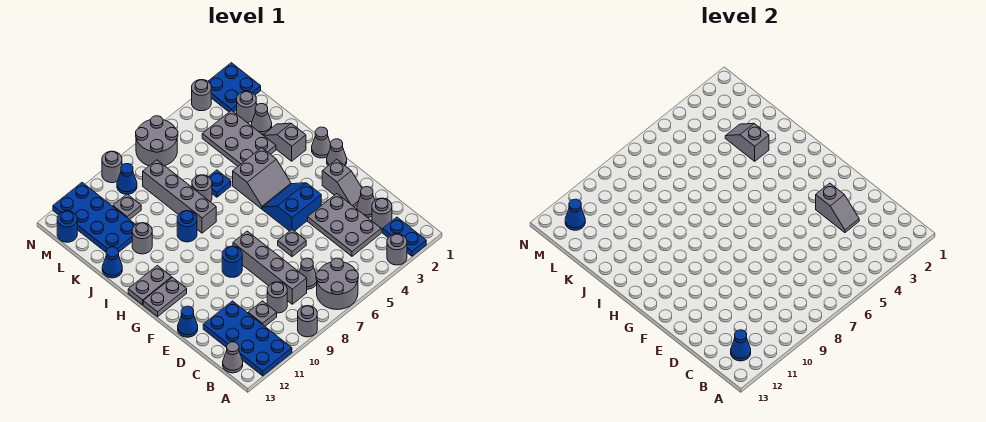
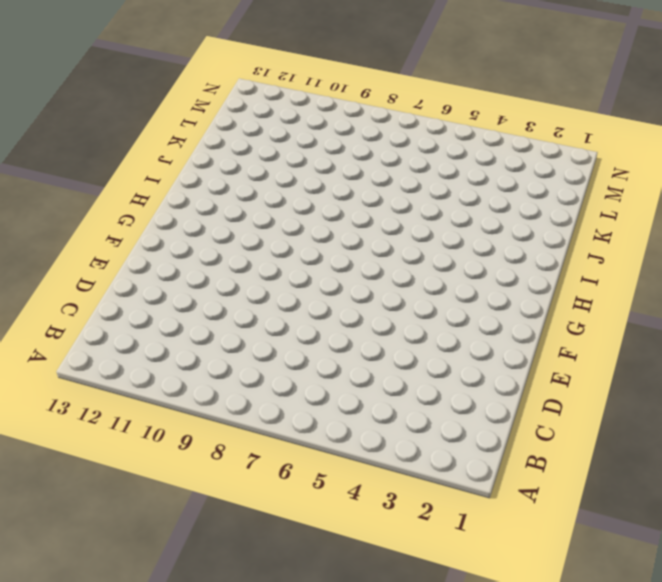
none -> blue 1x2 plate [383,217,426,256]
none -> grey 1x1 round brick [387,234,407,265]
none -> grey 2x2 round brick [316,258,358,310]
none -> grey 1x1 round brick [298,306,317,337]

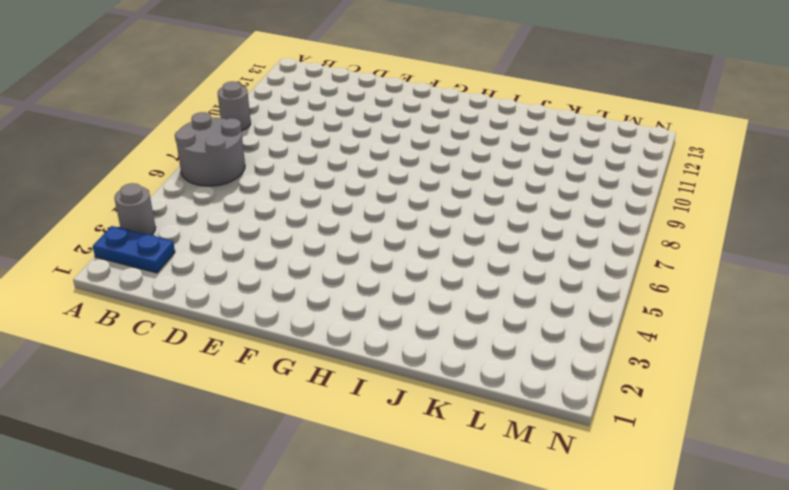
none -> blue 2x4 plate [203,301,292,376]
none -> grey 1x1 cone [223,342,243,373]
none -> grey 1x1 round brick [372,198,392,229]
none -> grey 2x3 plate [308,194,381,256]

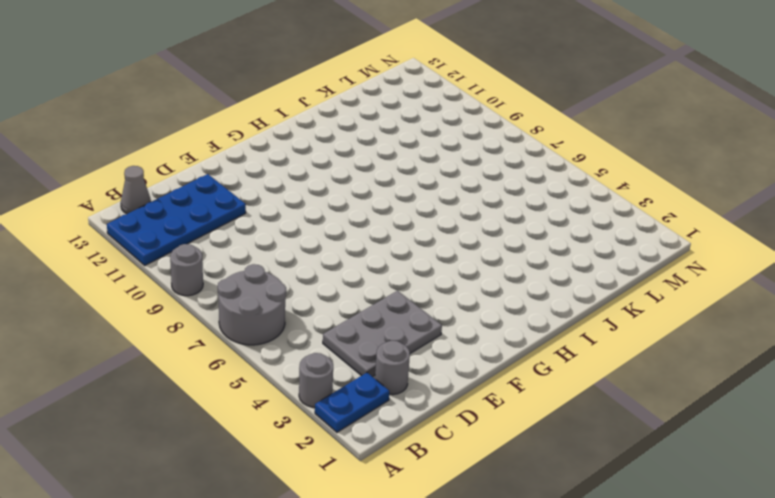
none -> grey 1x1 cone [299,258,317,289]
none -> grey 1x4 brick [233,231,307,304]
none -> grey 1x1 round brick [267,282,287,313]
none -> grey 1x1 plate [248,301,277,326]

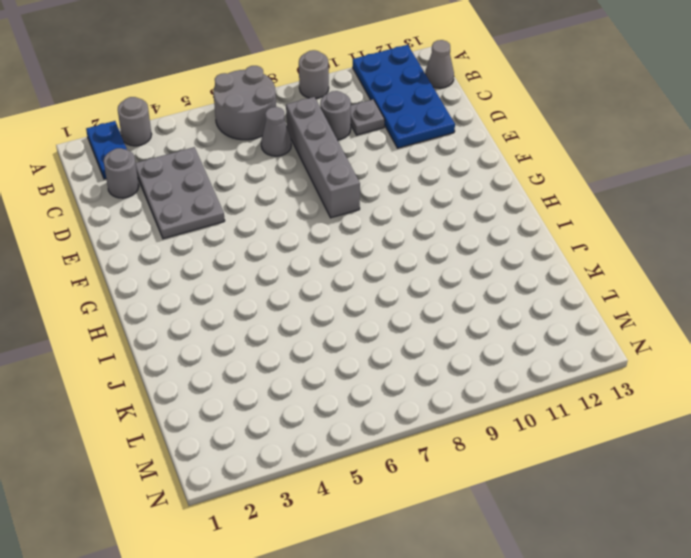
none -> grey 1x1 cone [357,187,375,217]
none -> grey 1x2 slope [322,159,362,207]
none -> grey 1x1 plate [278,230,306,257]
none -> blue 1x1 cone [178,306,198,337]

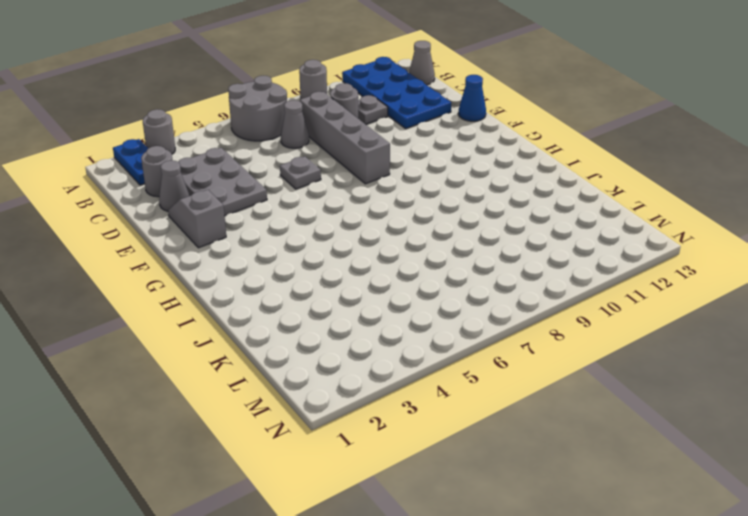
none -> blue 2x2 slope [263,183,321,231]
none -> blue 1x1 round brick [222,246,242,277]
none -> grey 1x1 cone [327,139,347,166]
none -> grey 1x2 plate [143,277,187,317]

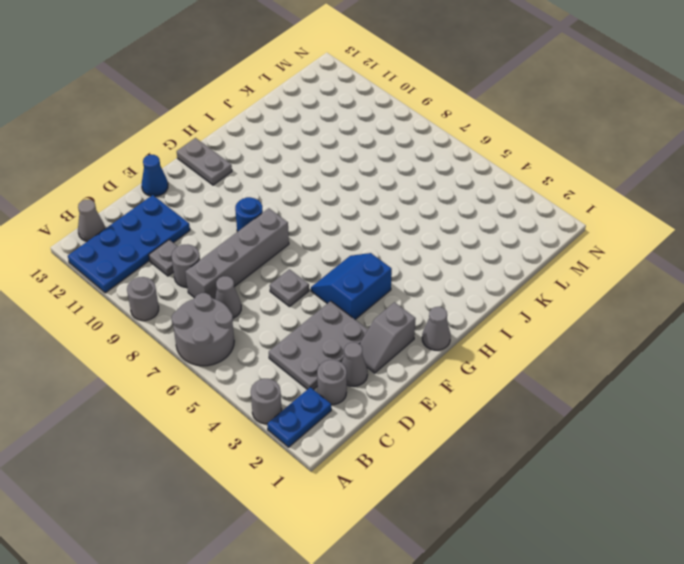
blue 2x2 slope [311,253,392,319] -> blue 2x2 slope turned to [263,183,321,231]
none -> grey 1x1 cone [312,127,330,158]
none -> grey 2x2 slope [233,148,291,209]
none -> grey 1x2 plate [128,266,172,305]
none -> grey 1x2 slope [264,123,306,161]

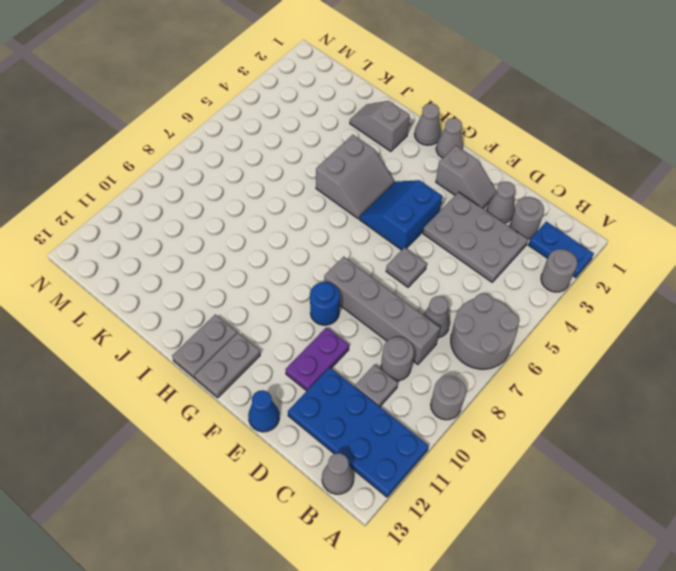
purple 1x2 plate [286,327,349,391] -> none
none -> grey 1x4 brick [143,160,216,233]
none -> blue 1x1 round brick [177,211,197,242]
none -> grey 2x3 plate [202,110,276,166]
none -> blue 1x1 plate [209,170,231,197]

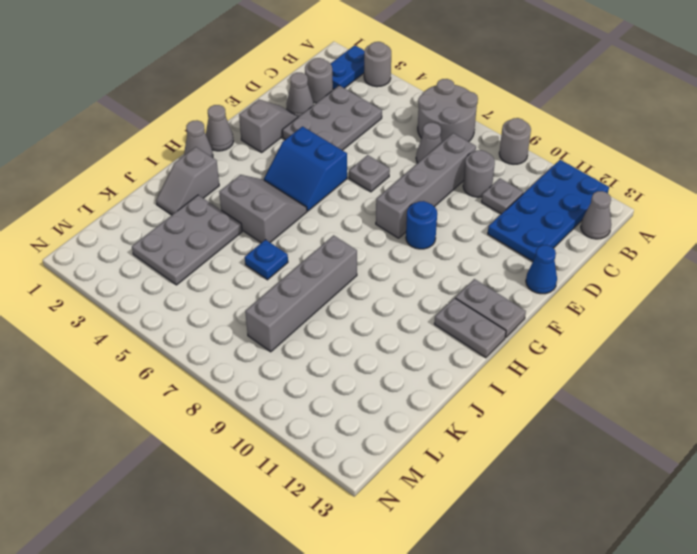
none -> blue 1x1 round brick [177,211,197,242]
none -> grey 1x1 round brick [192,175,212,202]
none -> grey 1x1 round brick [132,223,152,254]
none -> blue 1x1 cone [102,247,122,278]

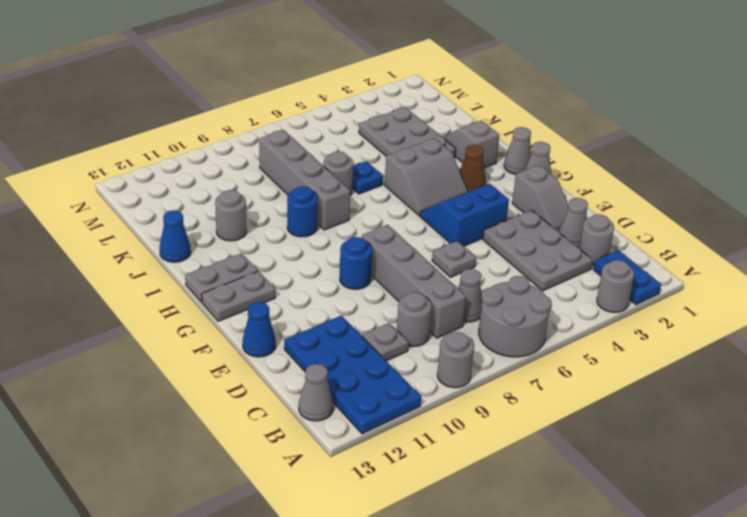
brown 1x1 cone [460,145,486,192] -> none
none -> grey 1x1 cone [252,104,272,134]
none -> blue 2x4 plate [53,183,136,252]
none -> grey 1x1 round brick [237,91,256,123]
none -> grey 1x1 plate [113,194,141,220]

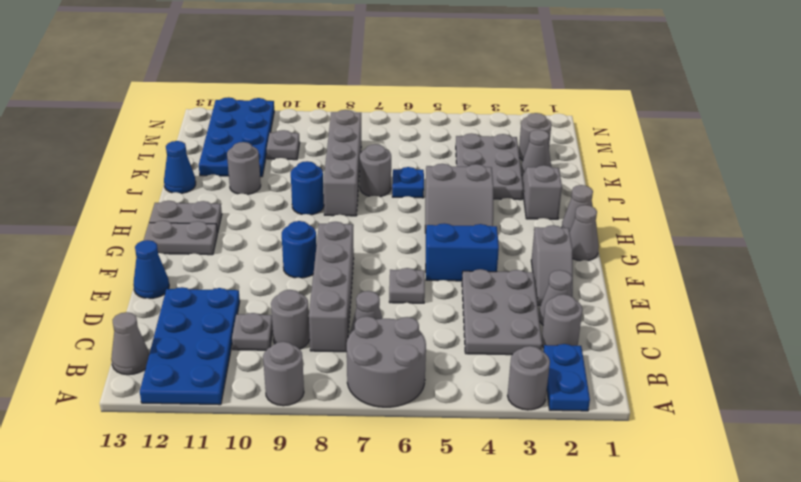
none -> blue 2x2 plate [208,63,261,112]
none -> grey 2x2 round brick [136,116,178,166]
none -> blue 1x1 cone [117,164,137,194]
none -> blue 1x1 round brick [57,211,77,242]

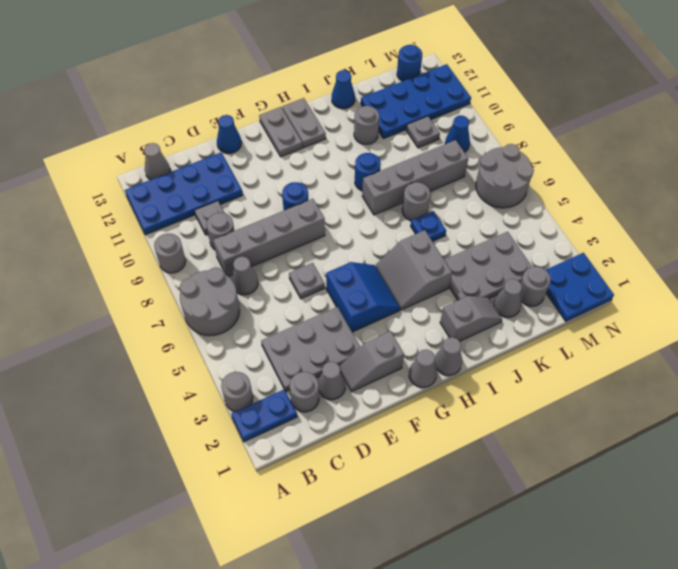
none -> grey 1x1 round brick [192,80,211,111]
none -> grey 1x1 round brick [102,151,122,183]
none -> blue 1x1 cone [731,330,751,361]
none -> grey 1x2 slope [816,183,859,233]

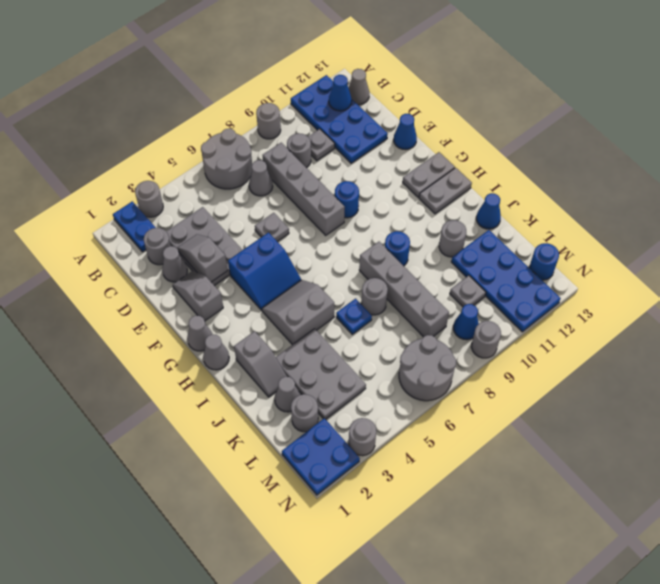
none -> grey 1x2 slope [725,123,769,161]
none -> blue 1x1 cone [565,199,585,230]

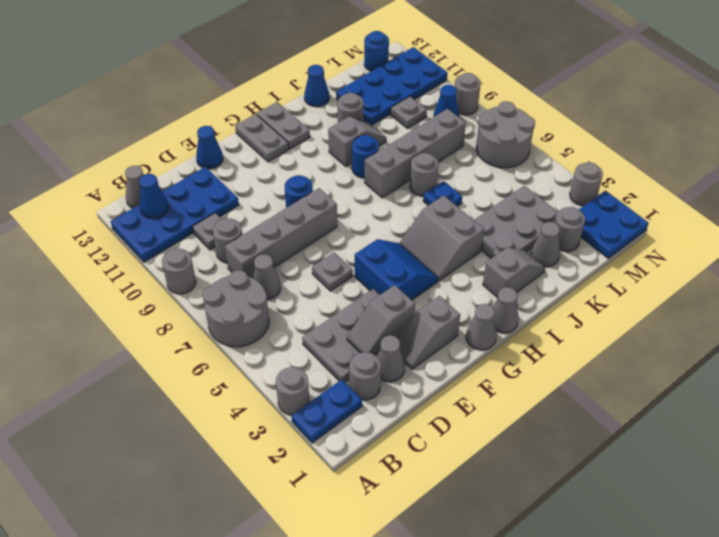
grey 1x2 slope [328,117,386,166] -> grey 1x2 slope moved to [725,123,769,161]
none -> blue 1x1 cone [565,199,585,230]

